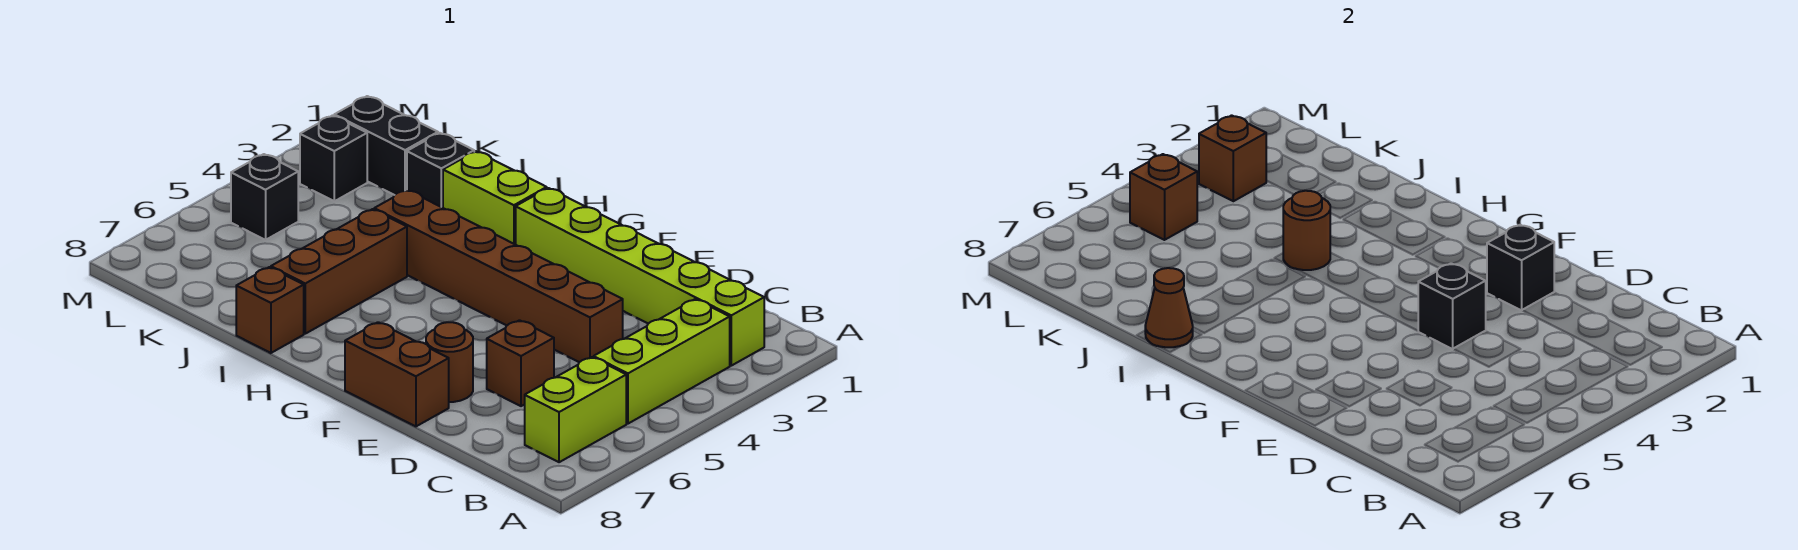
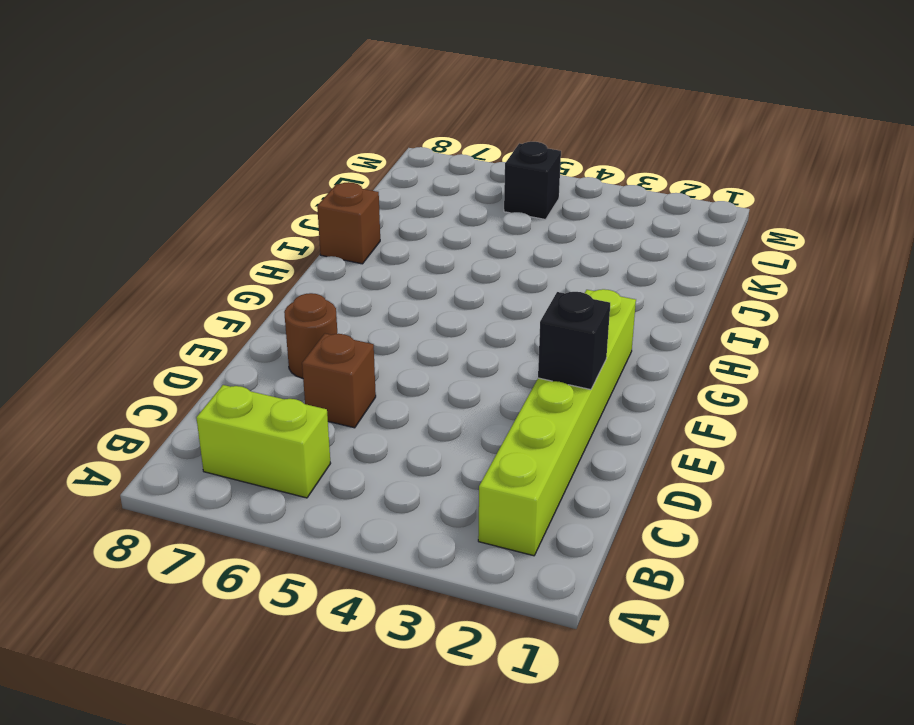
none -> lime 1x3 brick [594,299,730,424]
none -> brown 1x6 brick [374,190,623,362]
none -> brown 1x2 brick [345,322,449,426]

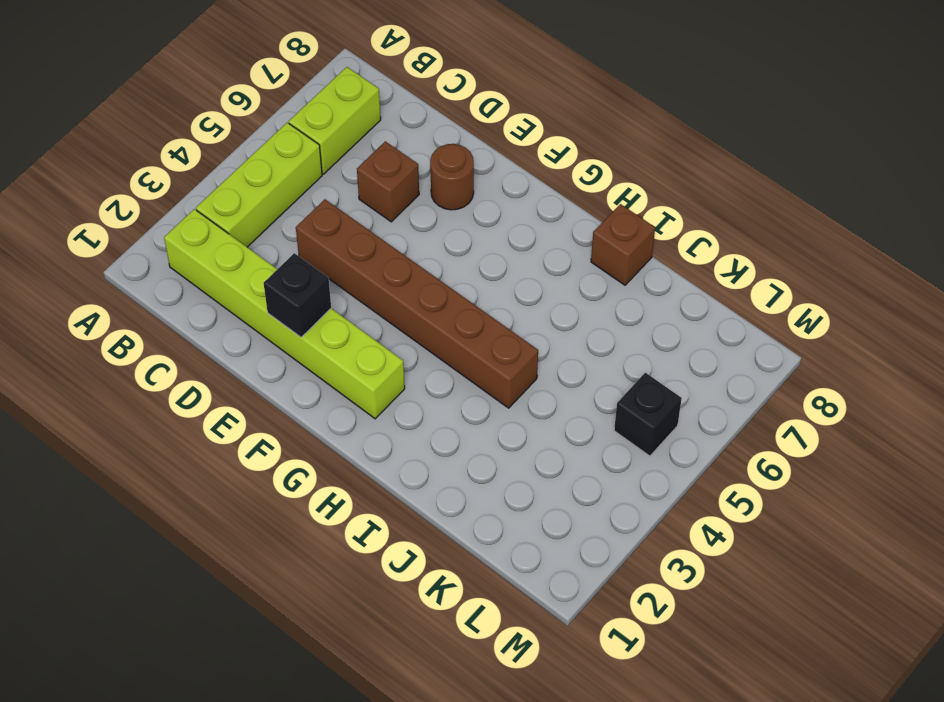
none -> brown 1x2 brick [345,322,449,426]
none -> lime 1x2 brick [443,151,547,245]
none -> brown 1x3 brick [271,209,407,334]

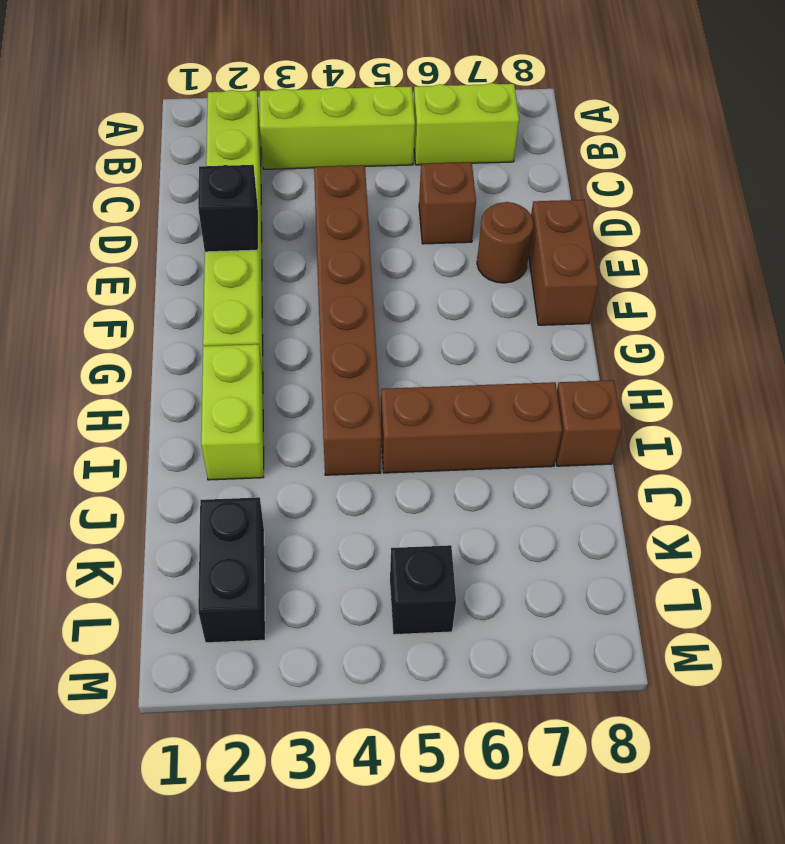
none -> black 1x1 brick [407,133,474,208]
none -> black 1x1 brick [300,115,367,201]
none -> black 1x1 brick [1418,263,1486,349]

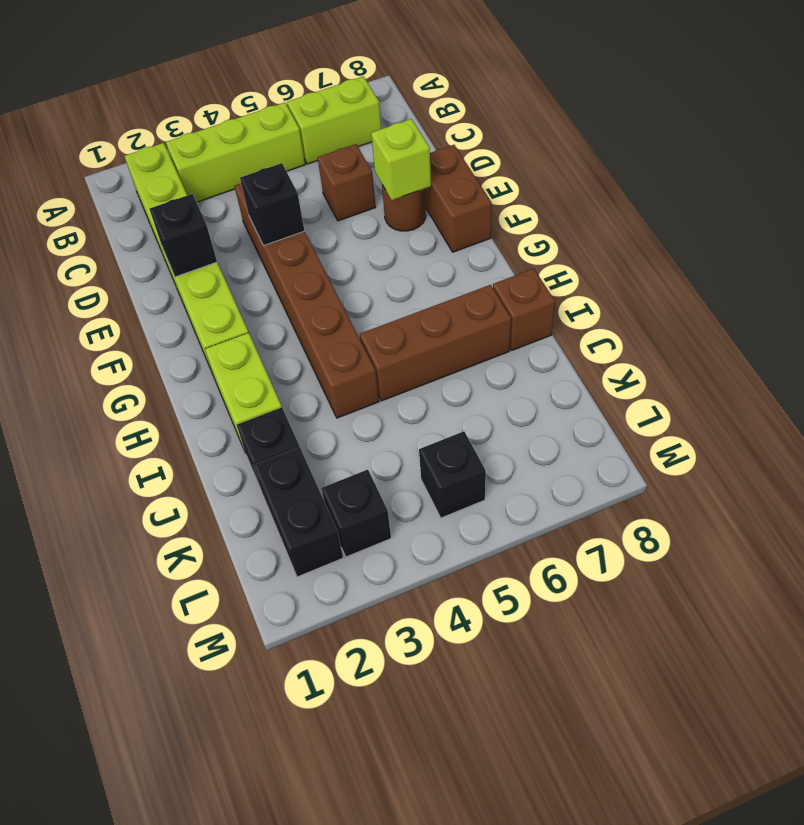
lime 1x1 brick [371,119,431,200] -> none
none -> brown 1x1 round brick [1283,191,1330,270]
none -> brown 1x1 cone [1145,268,1193,347]
none -> brown 1x1 brick [1199,115,1266,201]

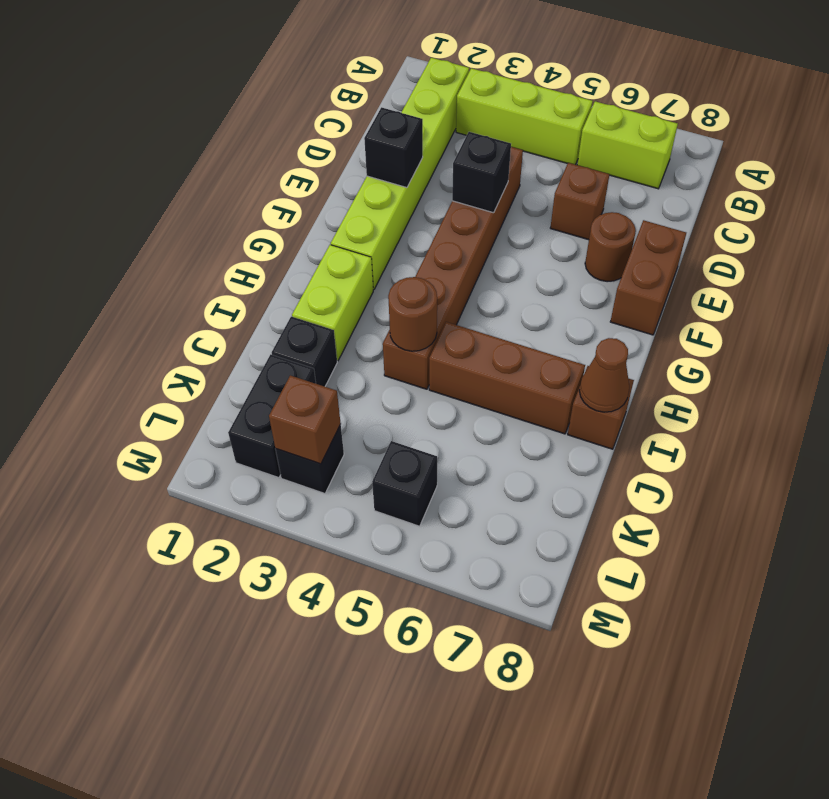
none -> brown 1x1 brick [1130,154,1197,240]

